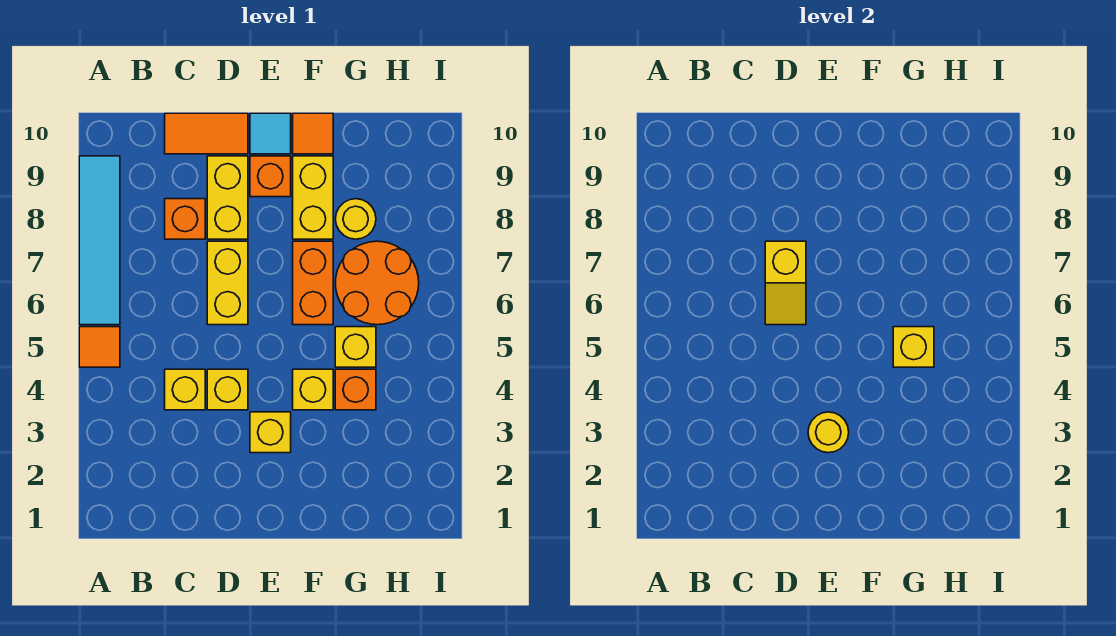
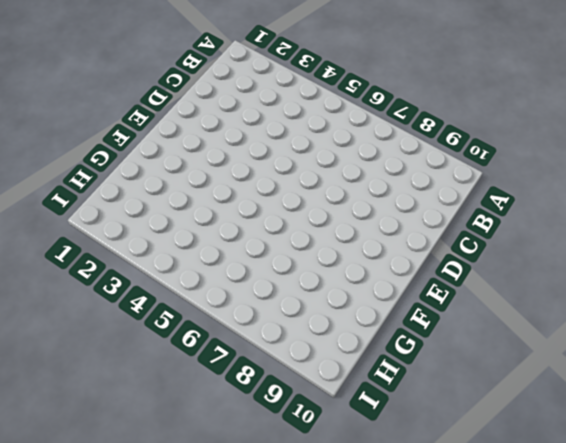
none -> orange 1x1 tile [79,327,120,367]
none -> cyan 1x4 tile [79,156,120,325]
none -> yellow 1x1 brick [165,369,205,410]

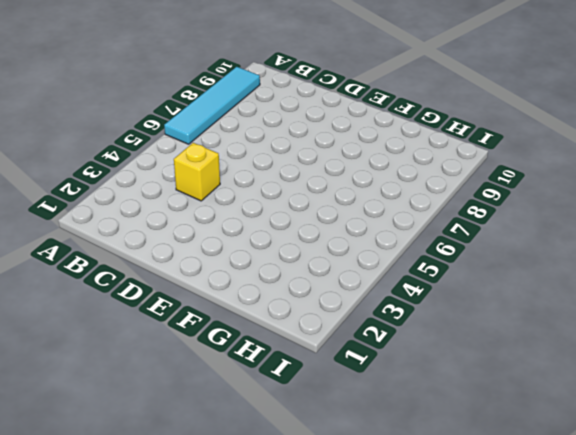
none -> orange 1x1 tile [79,327,120,367]
none -> orange 1x1 brick [165,199,205,239]
none -> orange 1x2 tile [165,113,248,154]

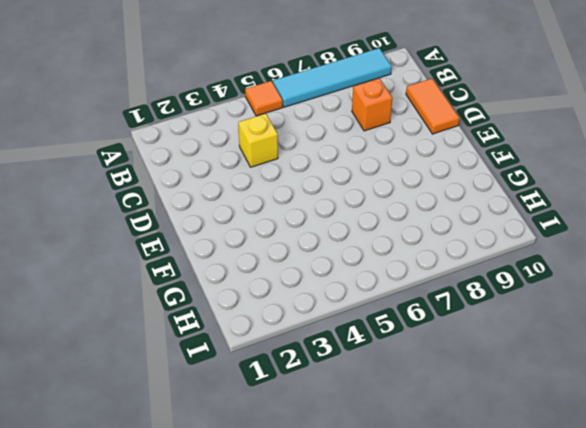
none -> yellow 1x1 brick [207,369,248,410]
none -> yellow 1x2 brick [207,241,248,325]
none -> yellow 1x2 brick [207,156,248,239]

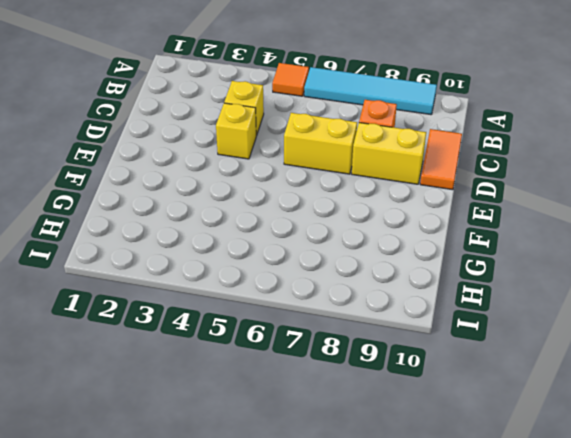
none -> yellow 1x1 brick [250,412,291,453]
none -> orange 1x1 brick [250,156,291,197]
none -> cyan 1x1 tile [250,113,291,154]

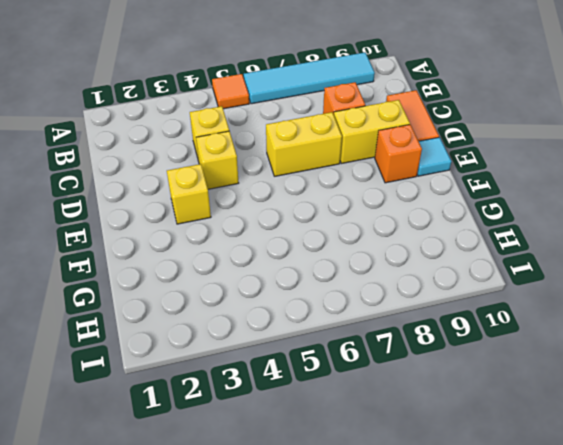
none -> yellow 1x1 brick [293,369,333,410]
none -> orange 1x2 brick [293,241,333,325]
none -> yellow 1x2 brick [293,156,333,239]

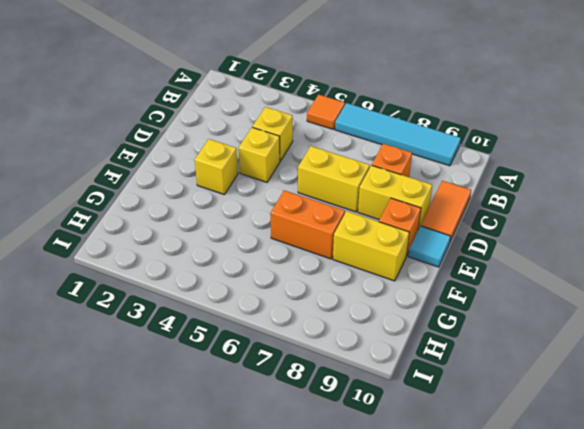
none -> yellow 1x1 brick [293,369,333,410]
none -> orange 1x1 tile [293,113,333,154]
none -> orange 1x1 brick [335,369,376,410]

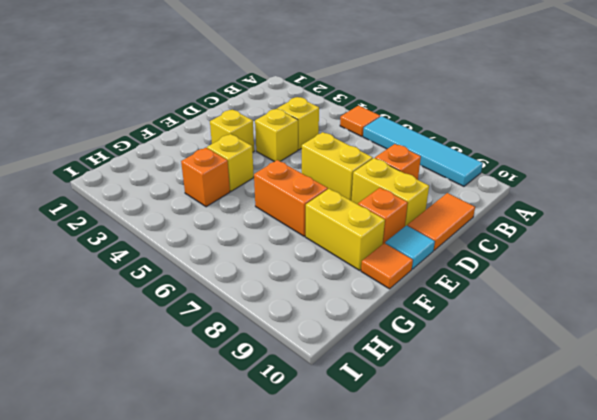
none -> yellow 1x1 brick [335,327,376,367]
none -> orange 2x2 round brick [335,241,419,325]
none -> yellow 1x1 round brick [336,199,376,239]

